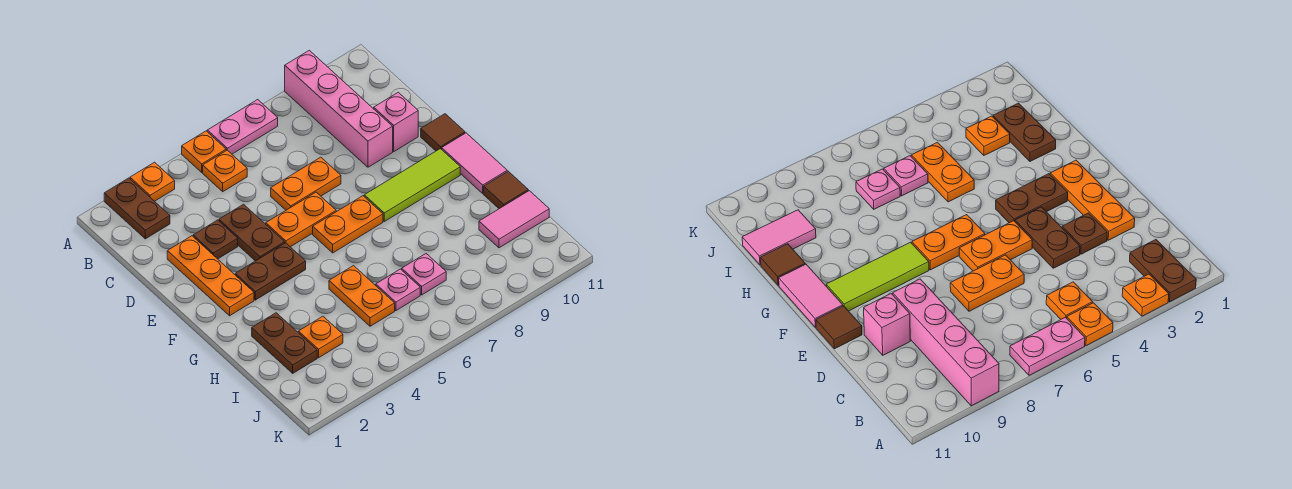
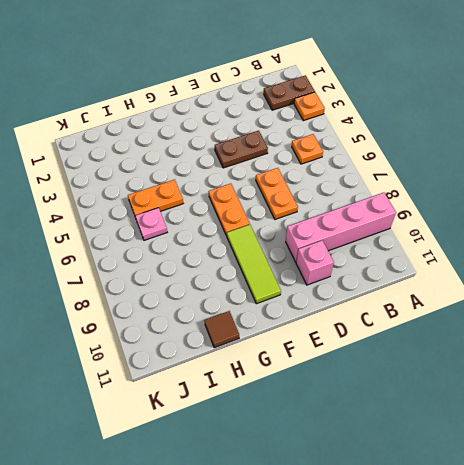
none -> orange 1x1 plate [182,131,226,172]
none -> pink 1x2 plate [207,100,278,154]
none -> orange 1x3 plate [167,236,254,316]

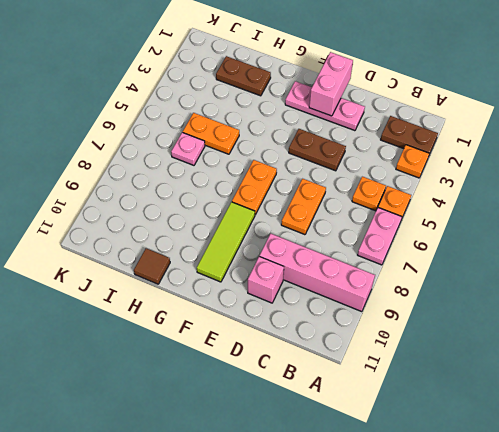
pink 1x3 plate [285,81,365,131] -> orange 1x3 plate [167,236,254,316]
pink 1x2 brick [309,52,353,116] -> none
none -> brown 1x1 plate [193,220,238,259]
none -> orange 1x2 plate [266,192,336,247]
none -> brown 1x1 tile [421,114,465,151]

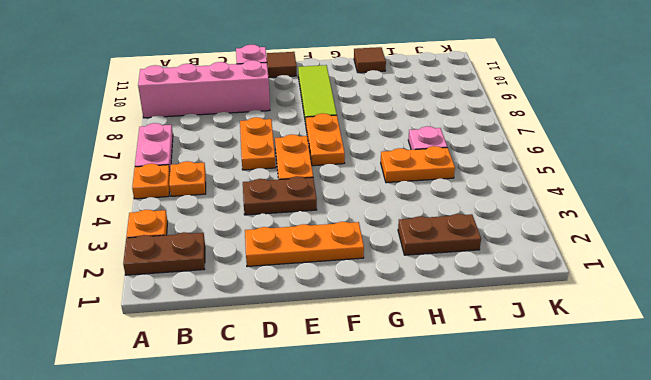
none -> brown 1x1 plate [193,220,238,259]
none -> brown 1x2 plate [235,243,306,300]
none -> pink 1x2 tile [442,133,507,193]

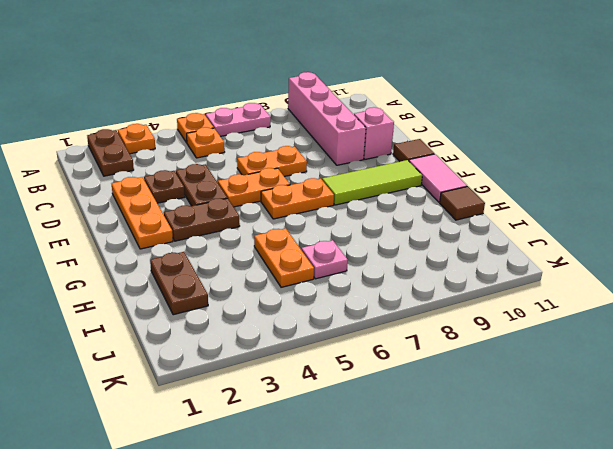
none -> orange 1x1 plate [298,316,343,358]
none -> pink 1x1 plate [402,254,446,295]
none -> pink 1x2 tile [479,191,549,248]

